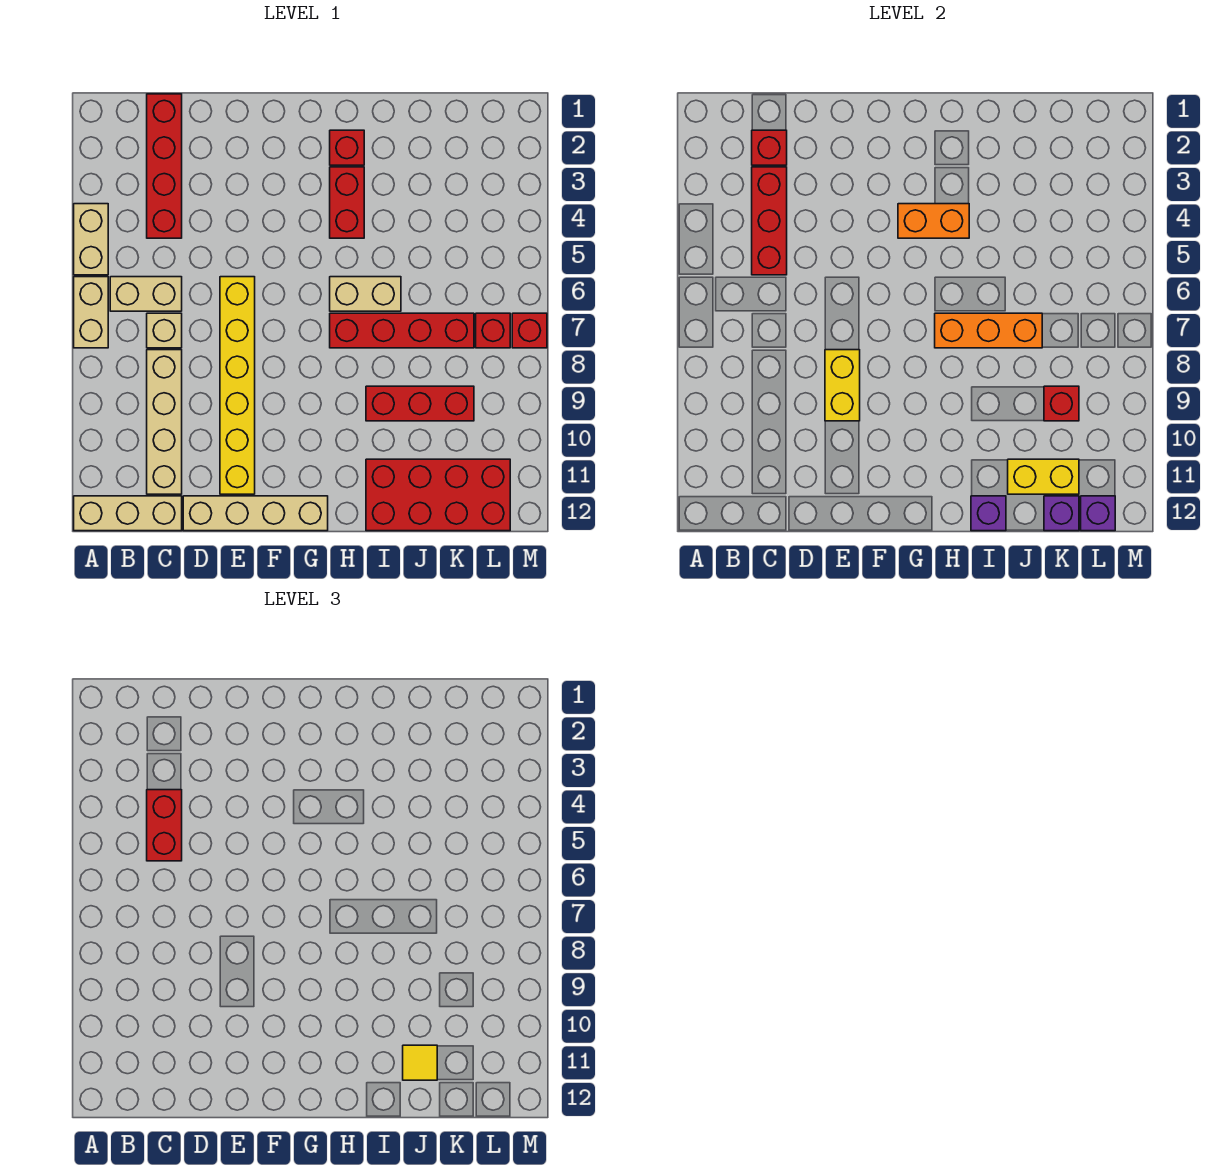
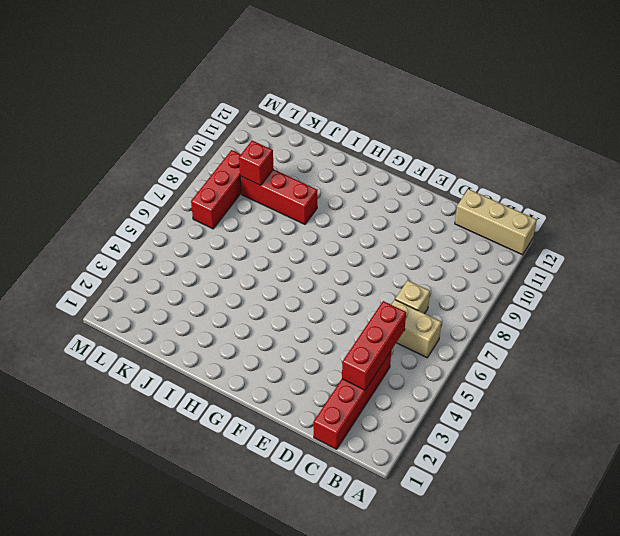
red 1x3 brick [191,150,241,229] -> red 1x1 brick [476,313,510,348]
none -> tan 1x2 brick [74,204,108,275]
none -> tan 1x2 brick [74,277,108,348]
none -> tan 1x4 brick [147,350,182,494]

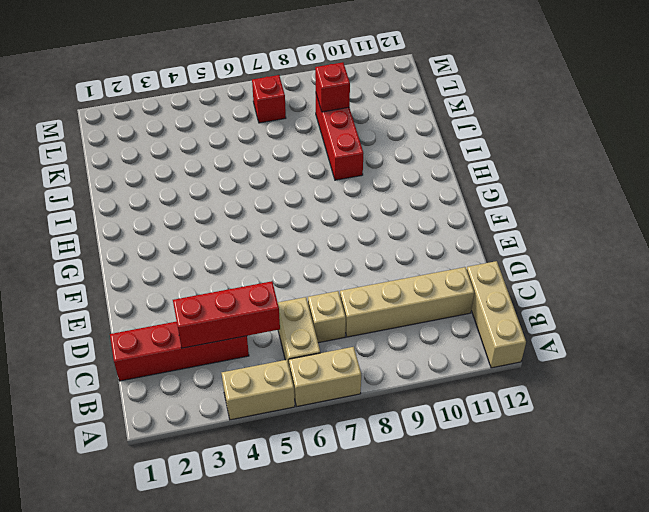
none -> tan 1x4 brick [183,496,328,531]
none -> yellow 1x6 brick [220,277,255,494]
none -> red 1x1 brick [330,130,364,165]

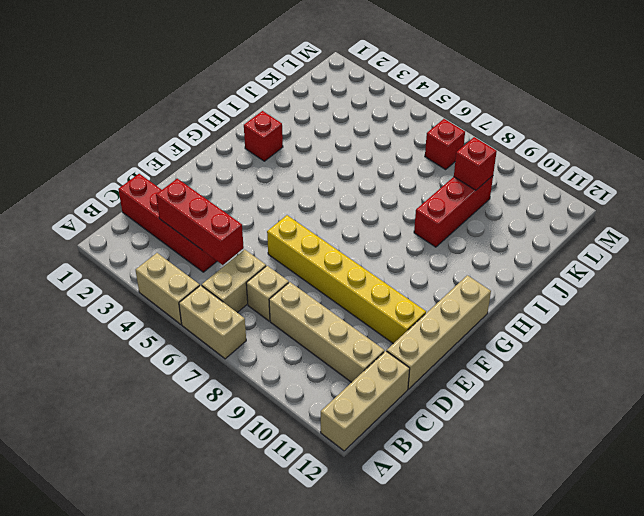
none -> red 1x2 brick [330,167,364,238]
none -> tan 1x2 brick [330,277,401,311]
none -> red 1x4 brick [330,313,474,348]

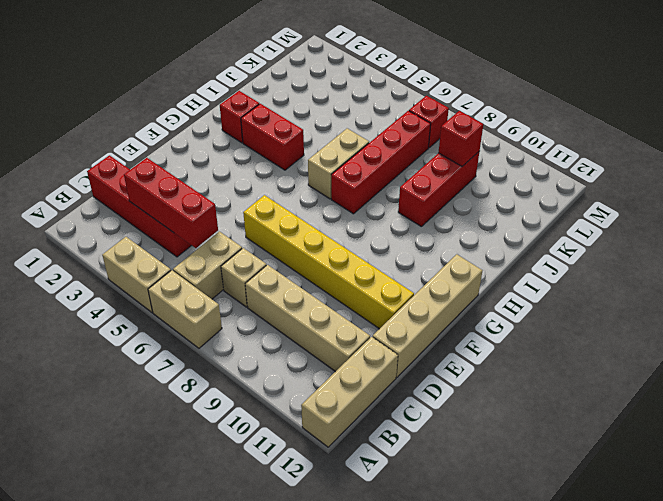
none -> red 2x4 brick [366,459,510,531]
none -> red 1x1 brick [512,313,547,348]
none -> red 1x1 brick [752,130,787,165]

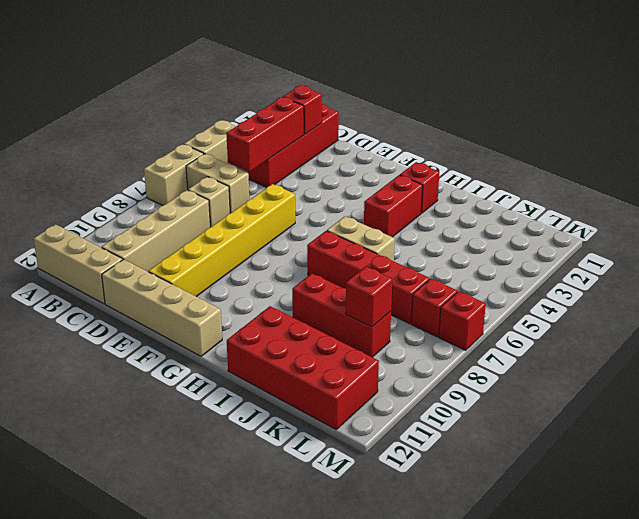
none -> yellow 1x2 brick [825,350,860,421]
none -> orange 1x2 brick [898,204,969,238]
none -> orange 1x3 brick [935,313,1042,348]

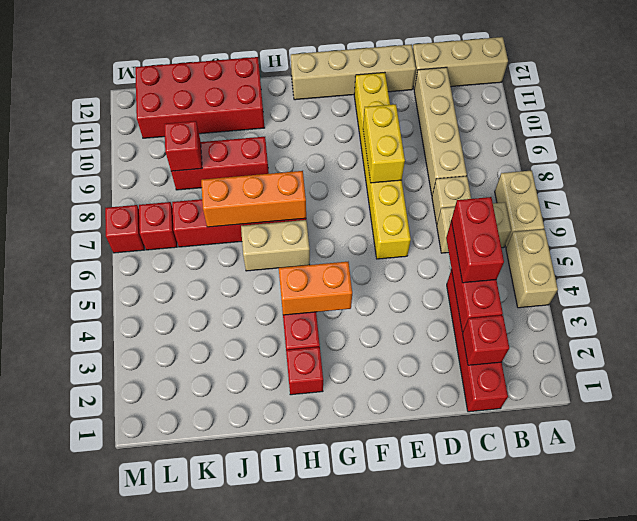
none -> purple 1x1 brick [971,496,1006,531]
none -> yellow 1x2 brick [1008,459,1079,494]
none -> purple 1x1 brick [1044,496,1079,531]

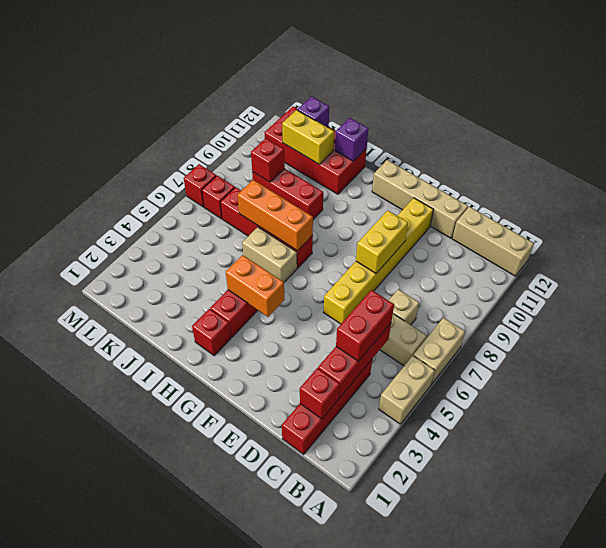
none -> tan 1x4 brick [147,350,182,494]
none -> purple 1x1 brick [1081,496,1115,531]
none -> yellow 1x1 tile [403,1045,437,1080]

